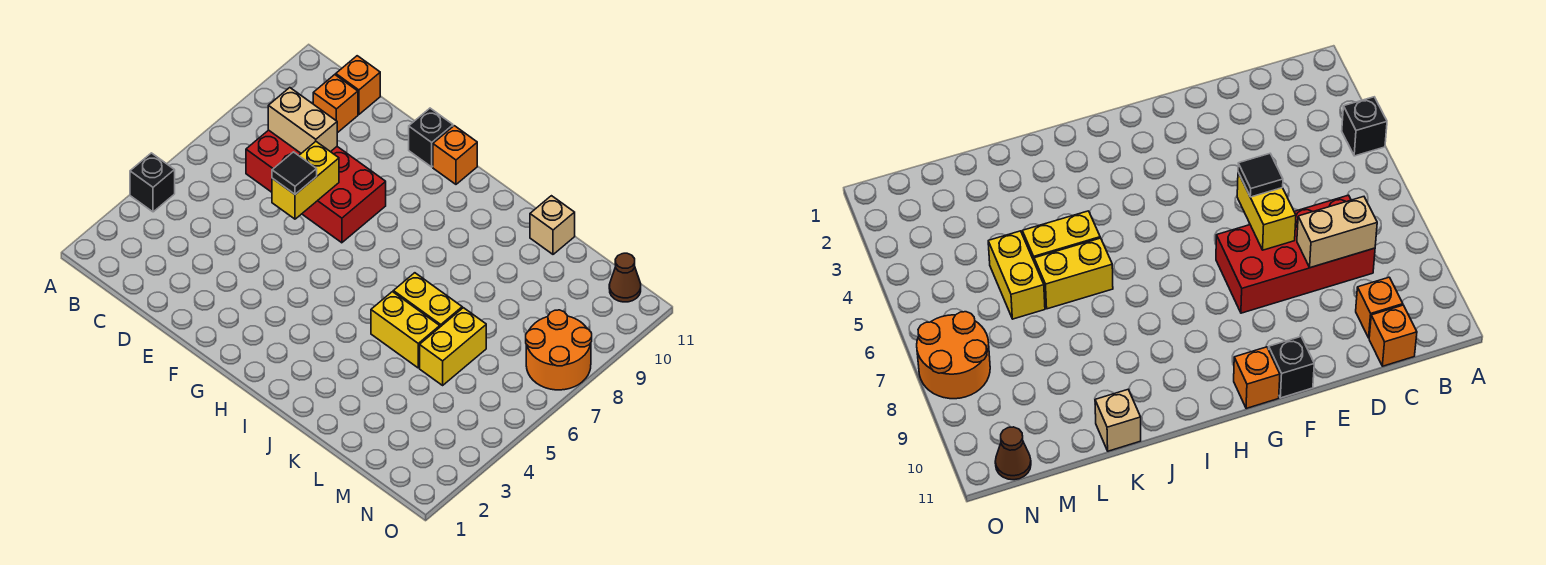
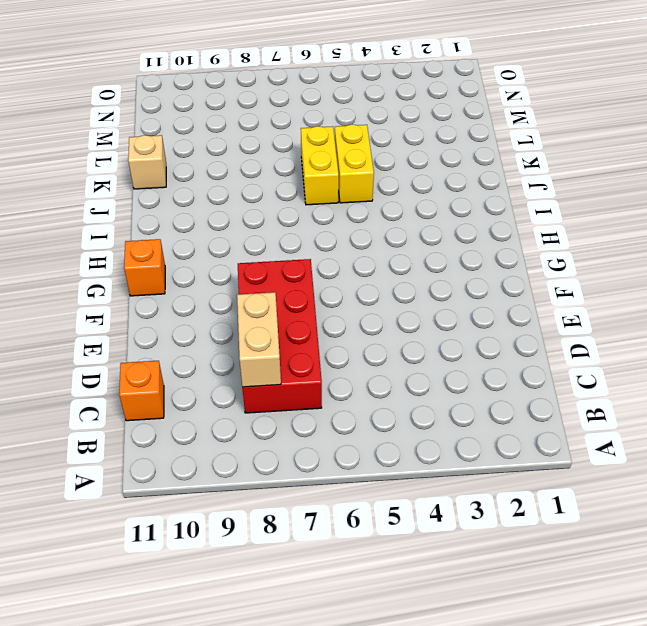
none -> black 1x1 brick [130,153,175,212]
none -> orange 1x1 brick [313,75,358,133]
none -> black 1x1 brick [409,108,453,167]

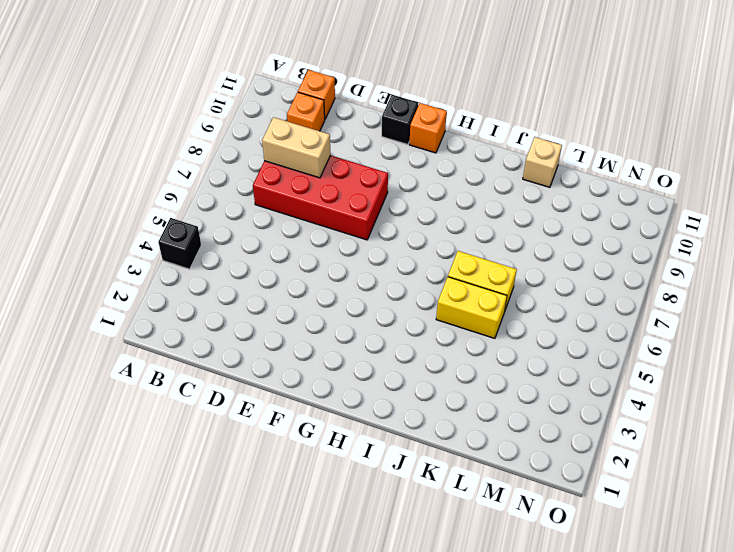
none -> yellow 1x2 brick [420,308,486,385]
none -> orange 2x2 round brick [526,310,592,390]
none -> brown 1x1 cone [609,253,641,302]

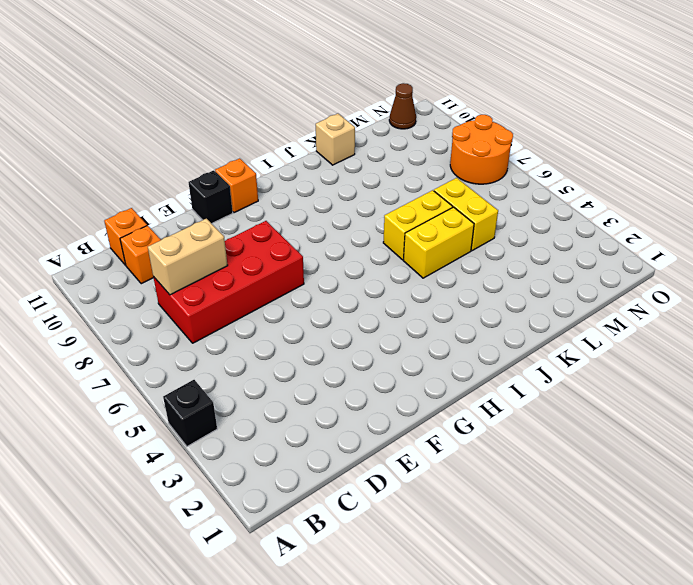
none -> yellow 1x2 brick [272,142,339,219]
none -> black 1x1 tile [272,152,317,194]

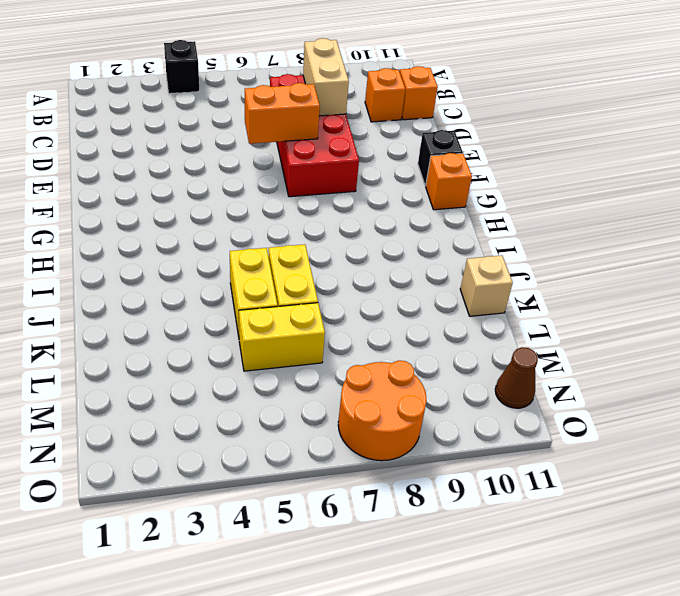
orange 1x2 brick [245,83,320,144] -> yellow 1x2 brick [272,142,339,219]
none -> black 1x1 tile [272,152,317,194]

